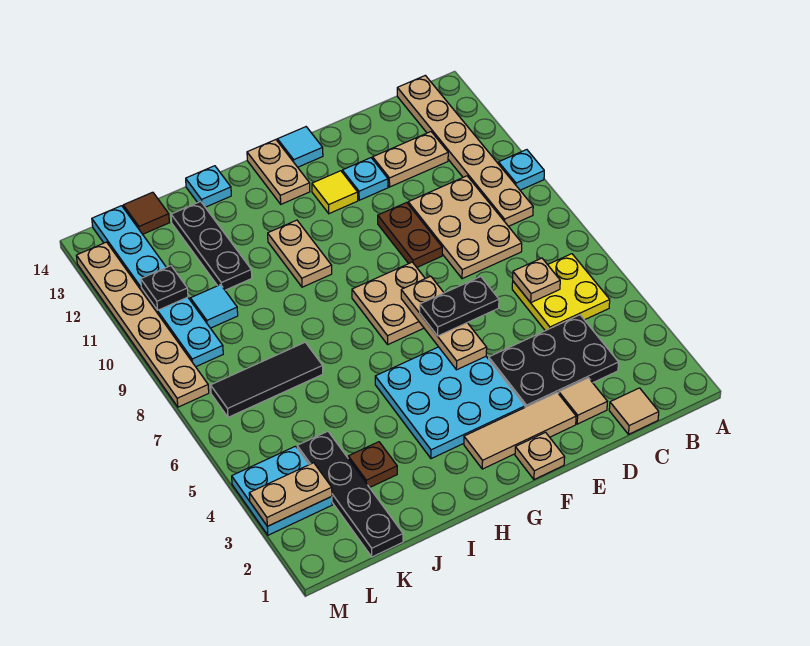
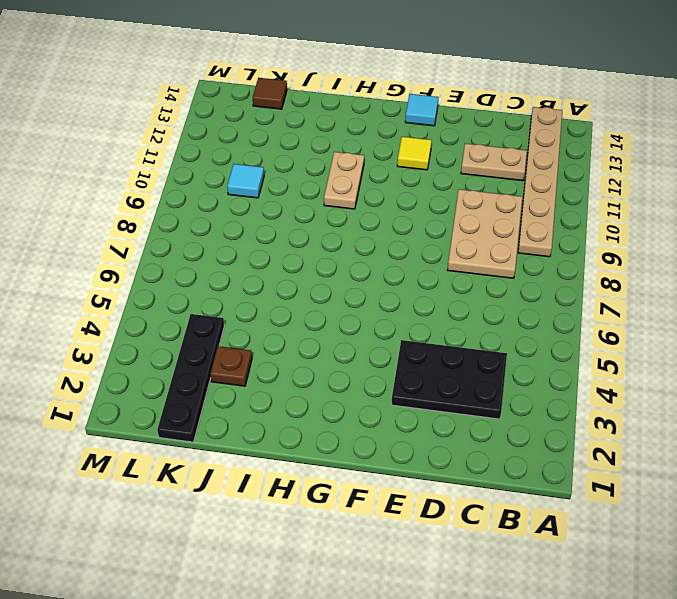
none -> cyan 1x1 plate [499,150,544,190]
none -> yellow 2x2 plate [512,254,610,331]
none -> tan 1x1 tile [609,388,659,434]
none -> tan 1x1 tile [559,378,607,424]

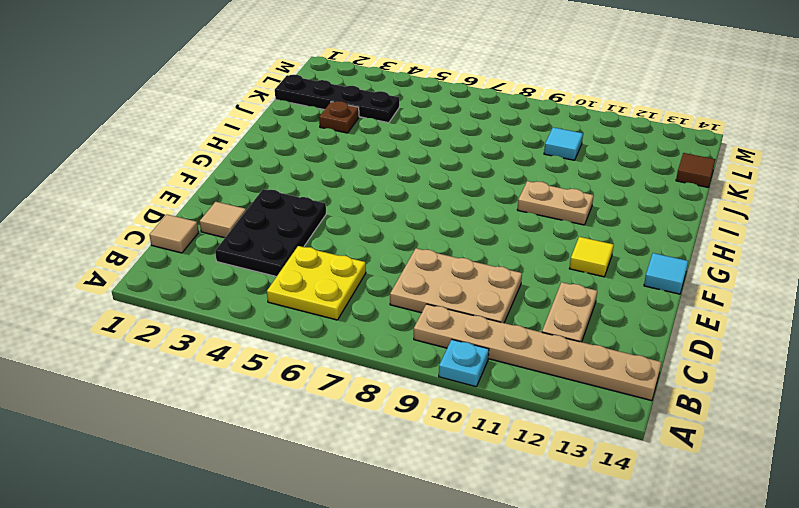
none -> tan 1x3 tile [464,393,576,469]
none -> brown 1x2 plate [378,202,442,267]
none -> cyan 1x1 plate [342,158,388,200]
none -> tan 1x1 plate [515,432,565,479]

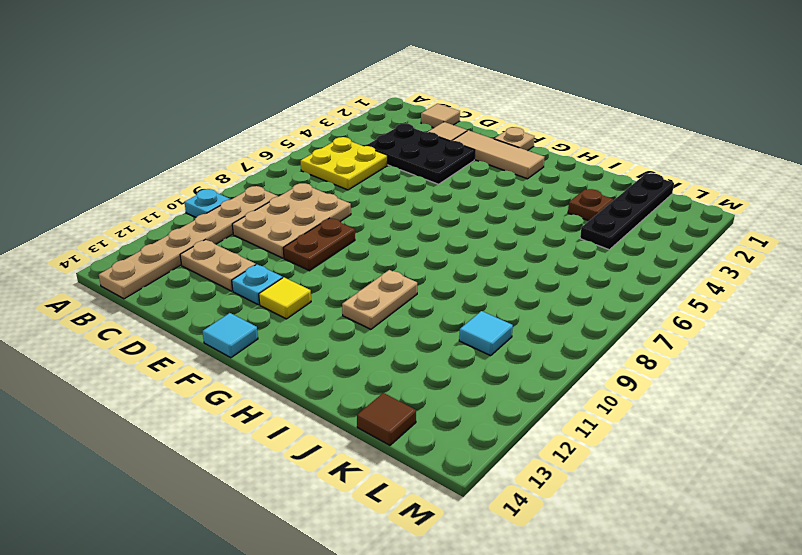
none -> cyan 3x3 plate [375,347,525,459]
none -> tan 2x2 plate [352,262,425,344]
none -> tan 1x2 plate [247,140,310,204]
none -> cyan 1x1 plate [186,166,231,207]

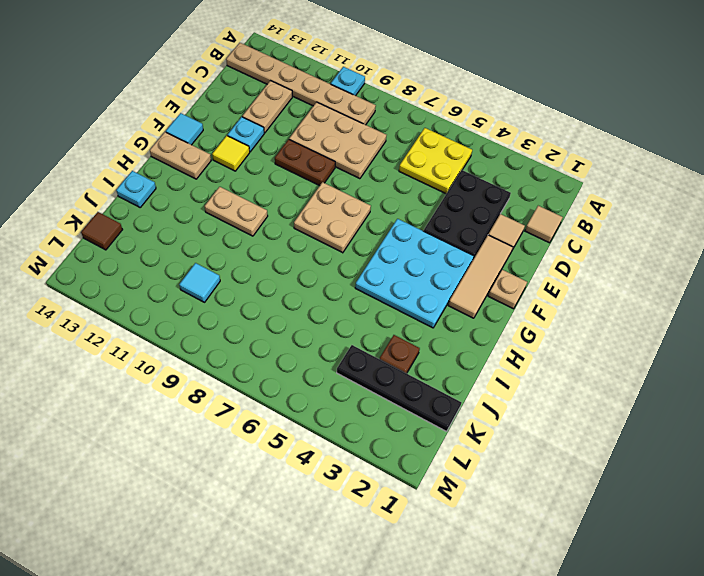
none -> black 1x3 tile [211,342,323,417]
none -> black 1x3 plate [171,201,252,290]
none -> cyan 2x2 plate [232,446,332,535]
none -> cyan 1x6 plate [92,206,223,367]

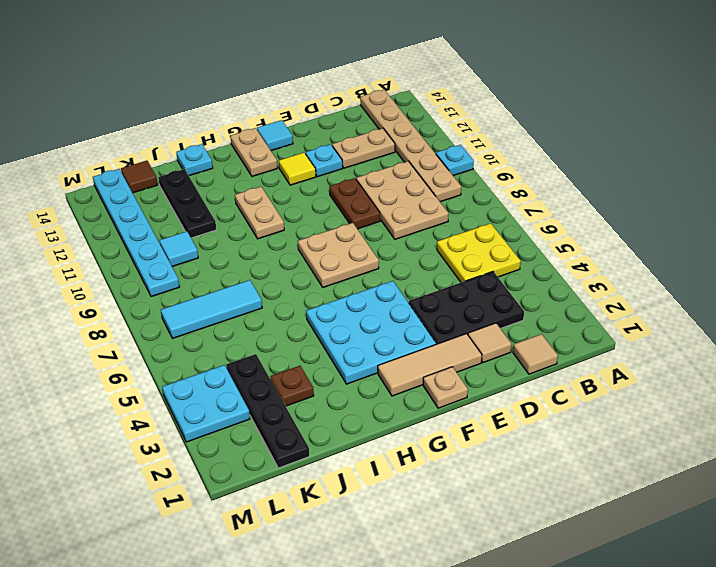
cyan 1x3 tile [161,280,262,338] -> black 1x3 tile [211,342,323,417]
none -> tan 1x6 plate [76,242,209,407]
none -> tan 1x1 plate [513,258,560,302]
none -> tan 1x3 plate [401,276,487,370]
none -> tan 1x2 plate [249,463,332,526]

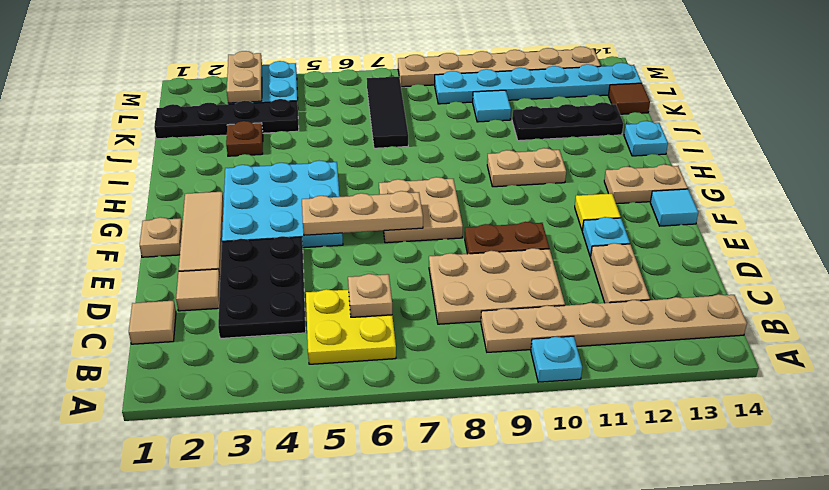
none -> black 1x1 plate [141,266,188,310]
none -> black 1x2 plate [420,277,499,336]

